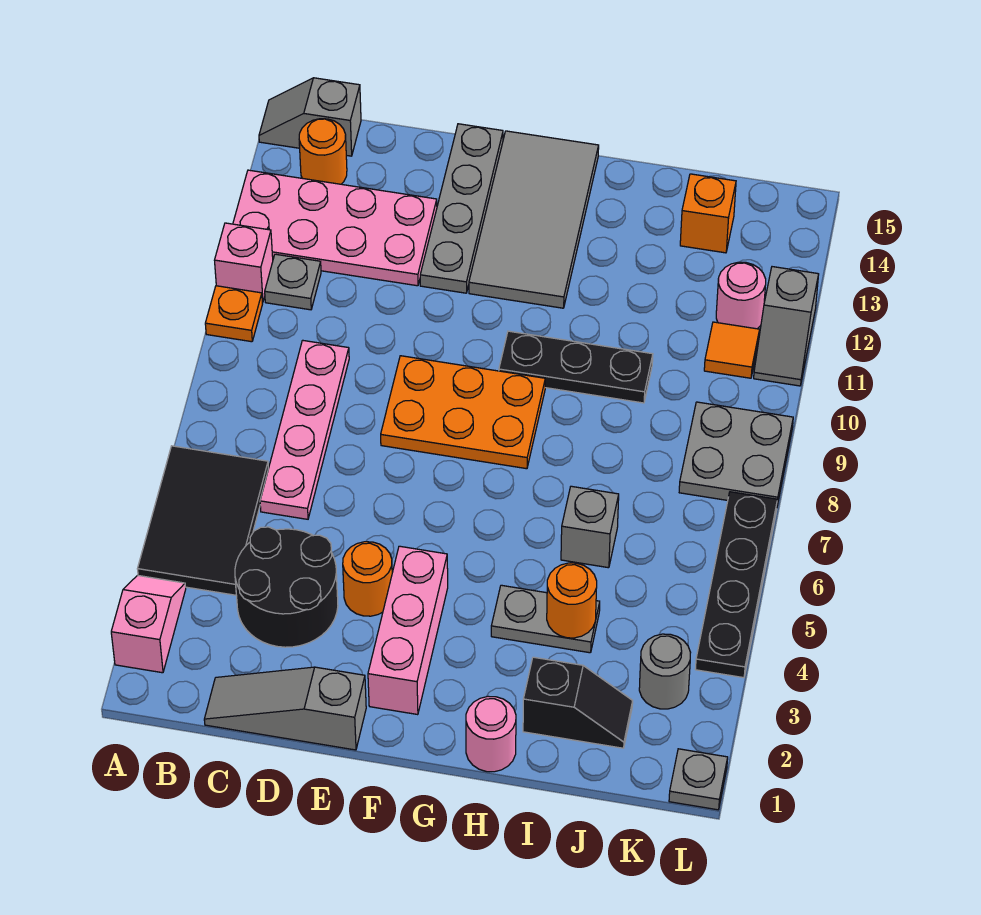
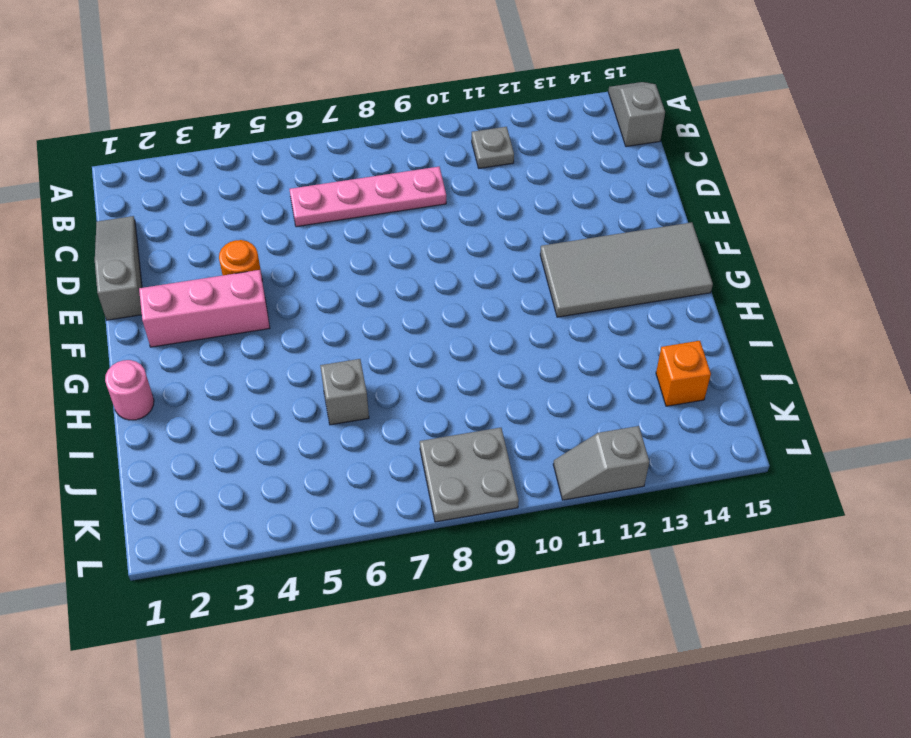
none -> pink 1x2 slope [111,575,186,673]
none -> black 2x3 tile [138,446,269,595]
none -> orange 1x1 plate [205,286,262,342]
none -> pink 1x1 brick [214,223,273,302]

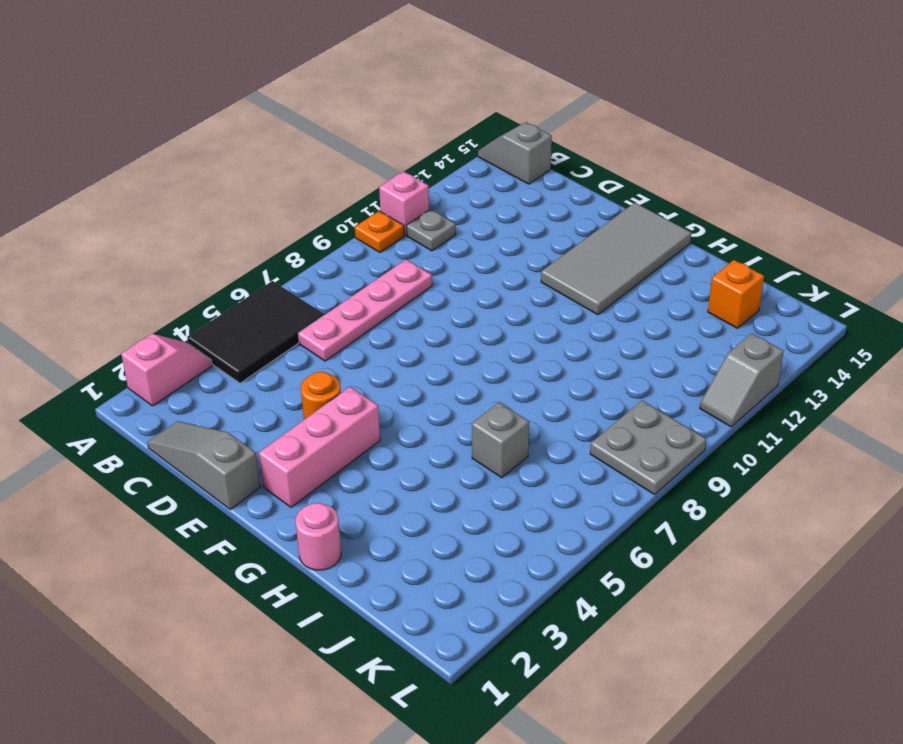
none -> pink 2x4 plate [233,170,437,286]
none -> orange 1x1 round brick [299,119,347,184]
none -> black 2x2 round brick [235,527,338,647]
none -> orange 2x3 plate [381,356,545,469]

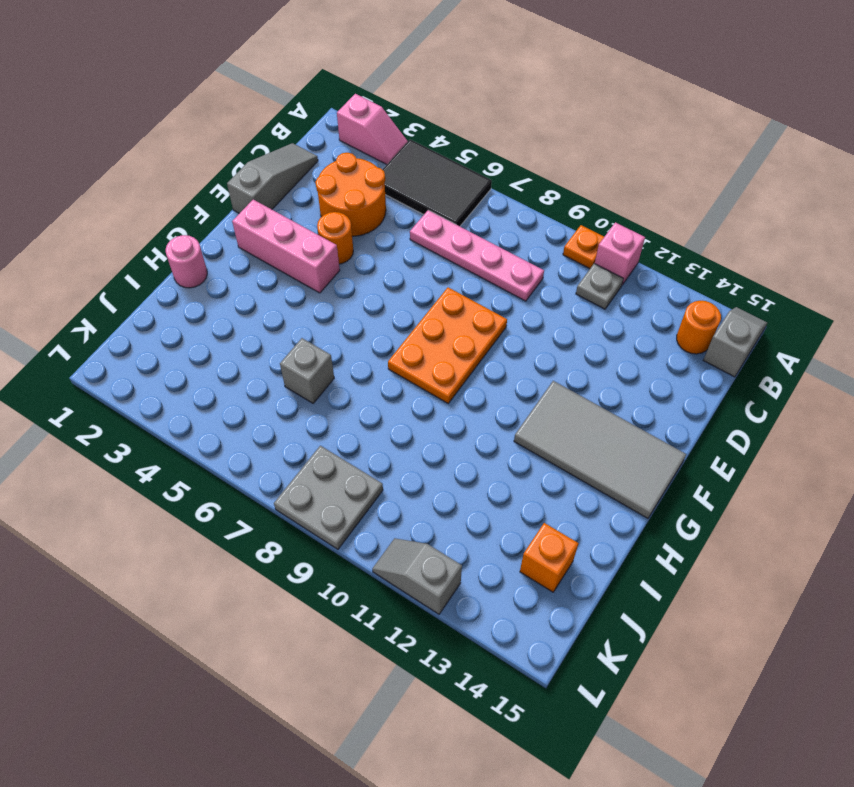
orange 2x2 round brick [316,153,386,236] -> black 2x2 round brick [235,527,338,647]
none -> pink 2x4 plate [233,170,437,286]
none -> grey 1x4 plate [420,124,503,293]
none -> black 1x3 plate [499,331,653,403]
none -> grey 1x2 plate [491,585,600,653]

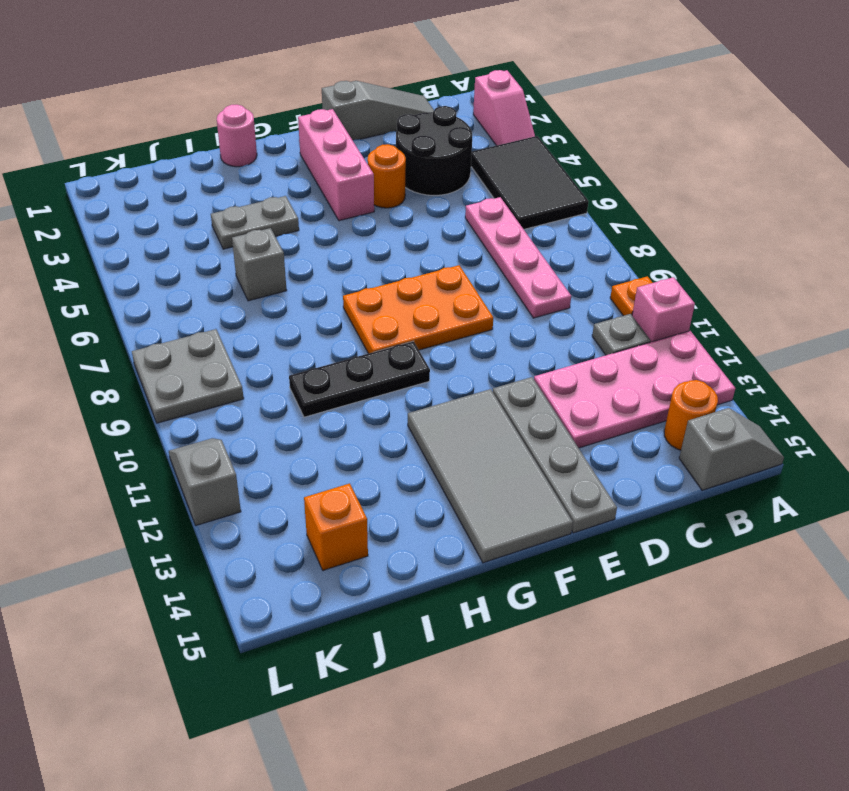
none -> black 1x2 slope [523,657,633,748]
none -> grey 1x1 round brick [639,634,691,709]
none -> orange 1x1 tile [704,322,760,378]
none -> pink 1x1 round brick [716,262,766,329]

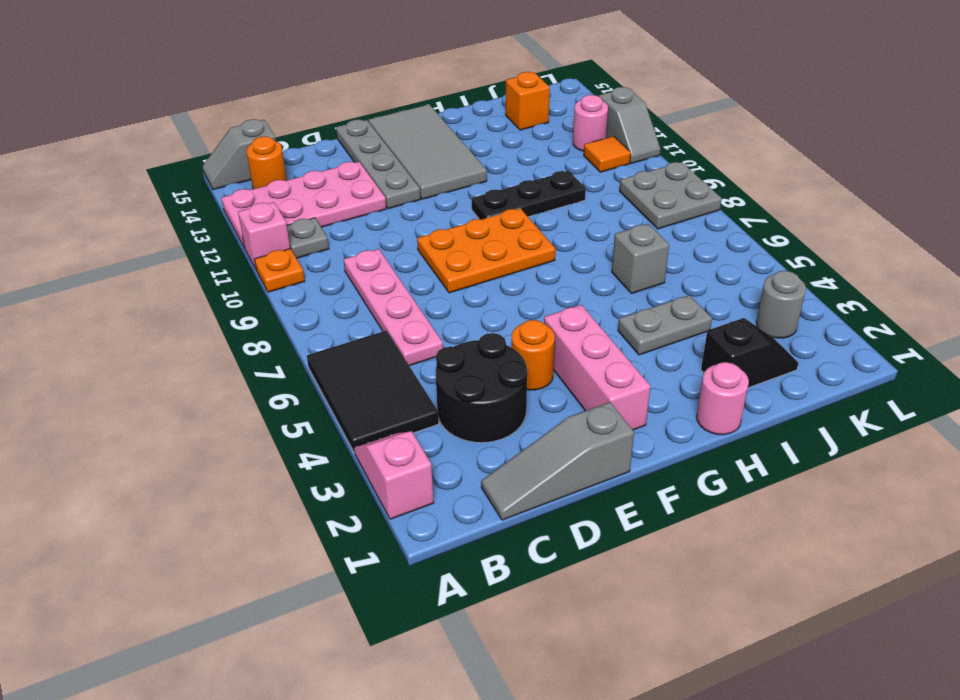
none -> grey 1x1 plate [669,749,728,810]
none -> black 1x4 plate [695,492,777,678]
none -> orange 1x1 round brick [547,563,597,638]

